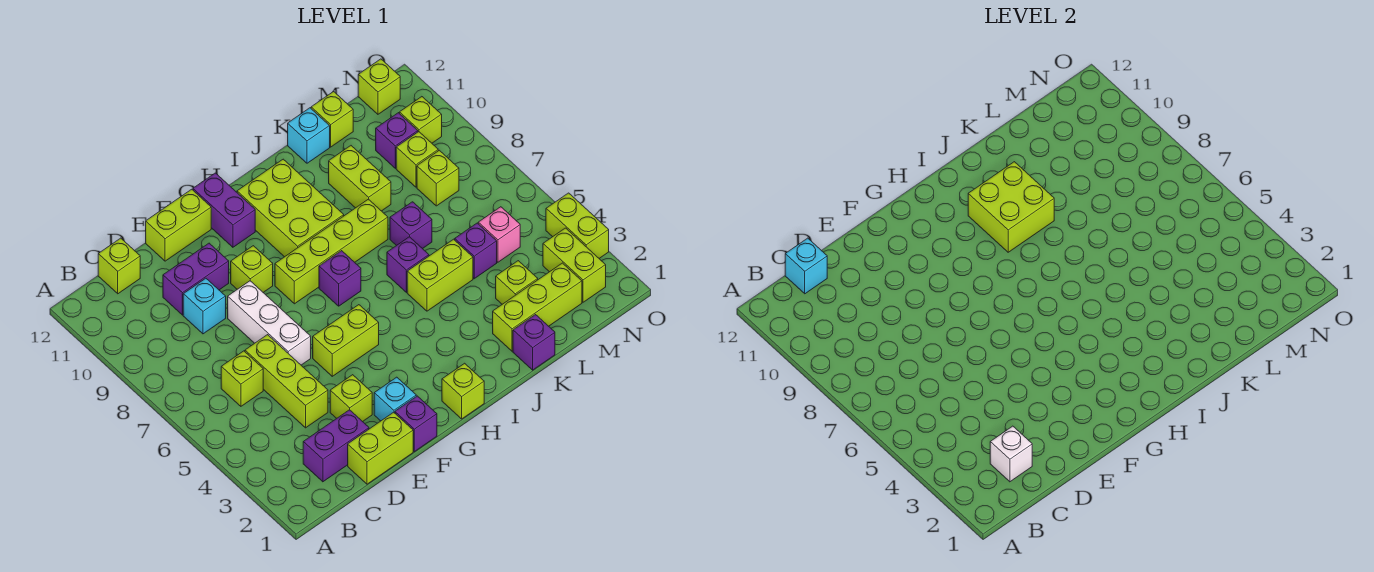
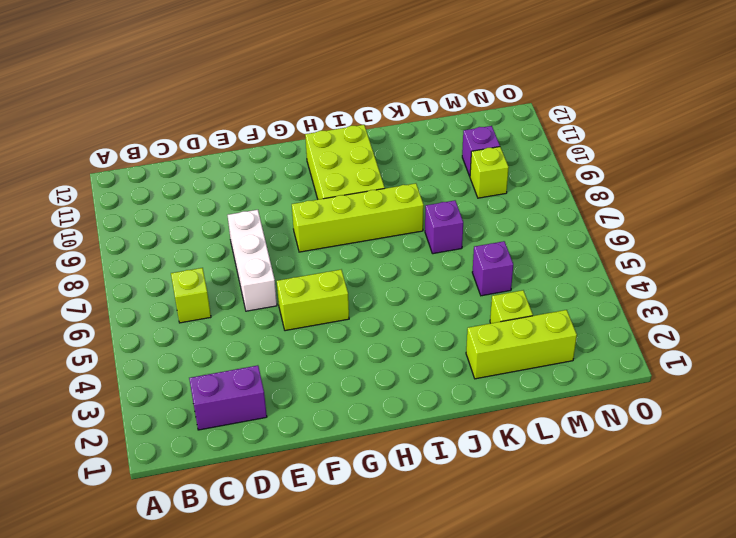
none -> lime 1x1 brick [98,238,140,294]
none -> lime 1x2 brick [348,412,413,484]
none -> lime 1x3 brick [245,335,328,428]
none -> cyan 1x1 brick [183,278,226,334]

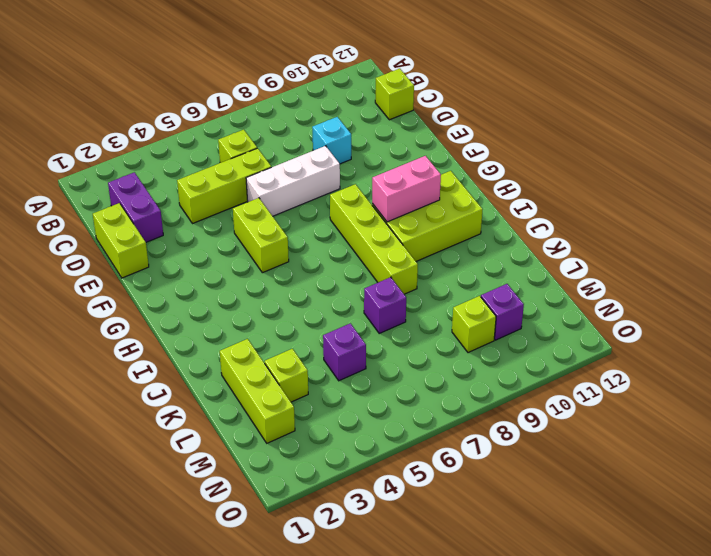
pink 1x2 brick [372,156,441,222] -> none
none -> purple 1x2 brick [163,243,229,315]
none -> lime 1x1 brick [330,375,372,422]
none -> lime 1x2 brick [146,189,211,261]
none -> purple 1x1 brick [395,396,437,452]

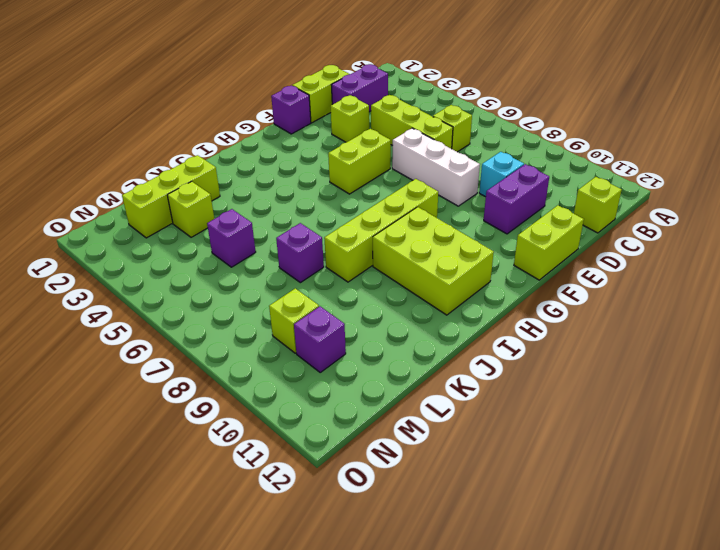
none -> cyan 1x1 brick [374,377,416,421]
none -> lime 1x1 brick [231,246,273,292]
none -> purple 1x2 brick [193,173,255,247]
none -> lime 1x1 brick [442,363,484,419]

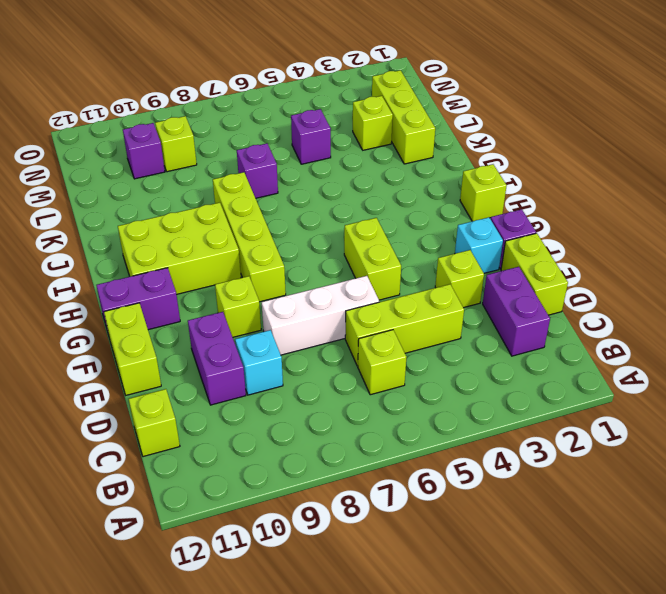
none -> purple 1x1 brick [319,251,361,306]
none -> lime 1x2 brick [407,239,473,311]
none -> purple 1x1 brick [387,237,429,292]
none -> purple 1x1 brick [513,315,555,370]

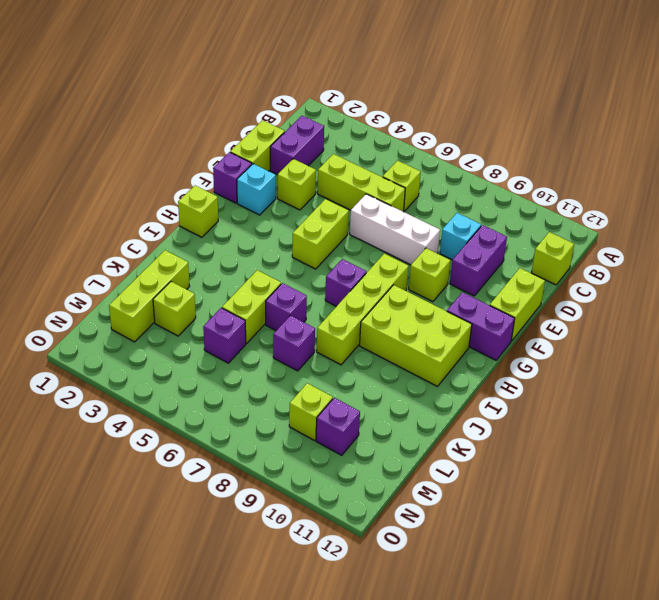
none -> purple 1x1 brick [513,315,555,370]
none -> lime 1x2 brick [329,146,391,211]
none -> cyan 1x1 brick [288,108,330,163]
none -> lime 1x1 brick [311,92,353,147]

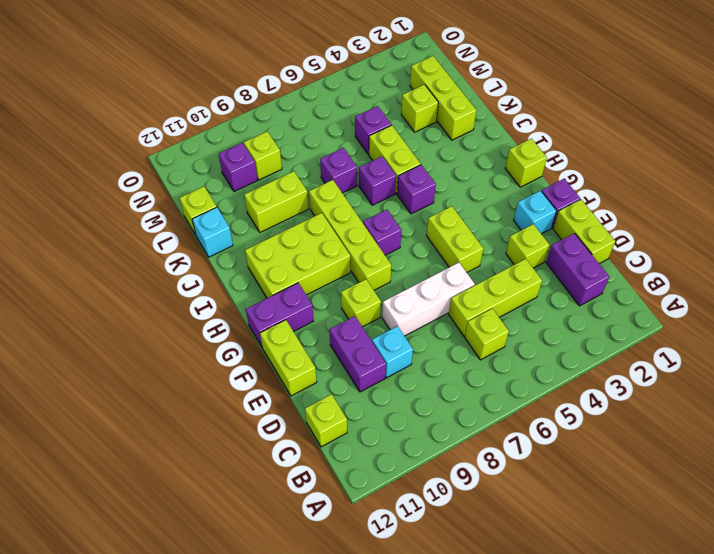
purple 1x1 brick [397,165,436,214] -> purple 1x1 brick moved to [513,315,555,370]
none -> pink 1x1 brick [478,207,520,262]
none -> lime 1x1 brick [417,150,459,206]
none -> lime 1x2 brick [543,228,606,302]
none -> lime 1x1 brick [399,97,442,143]

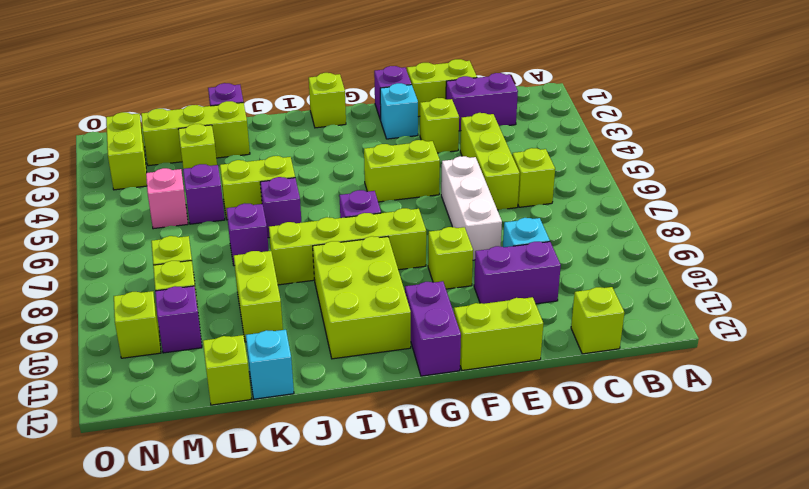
none -> lime 1x1 brick [358,59,400,114]
none -> lime 1x2 brick [546,193,609,258]
none -> white 1x1 brick [990,426,1032,482]
none -> cyan 1x1 brick [785,238,827,294]

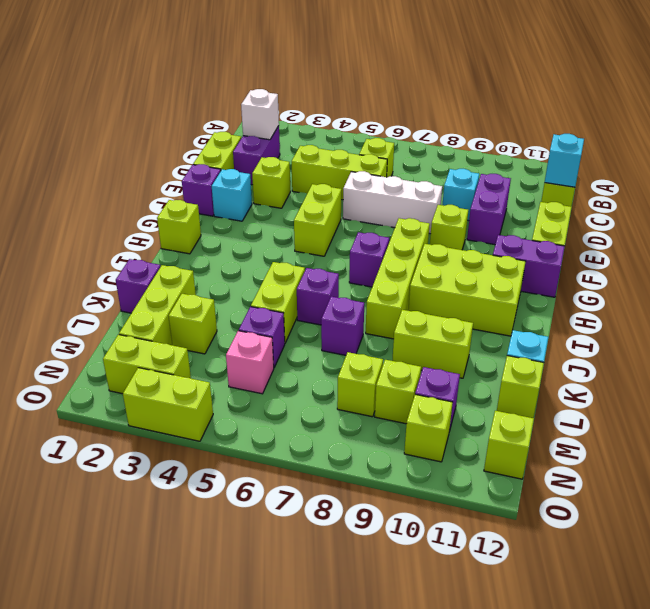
none -> lime 2x2 brick [968,162,1054,252]

